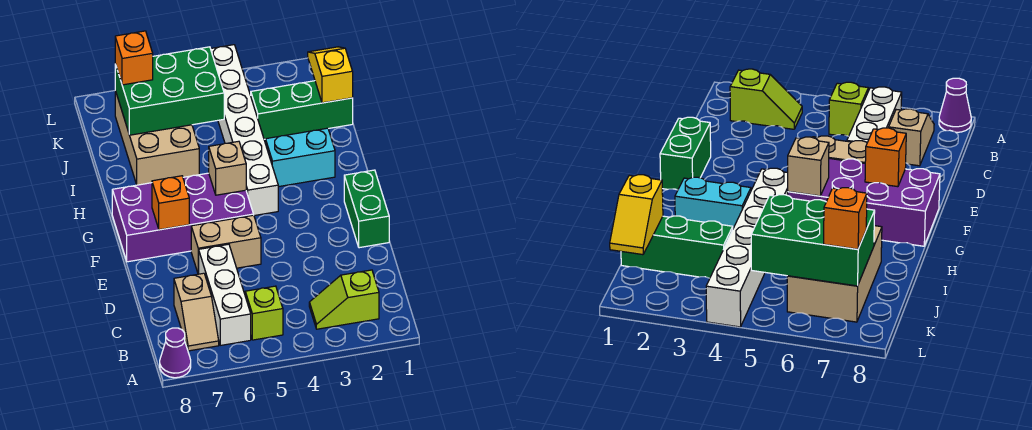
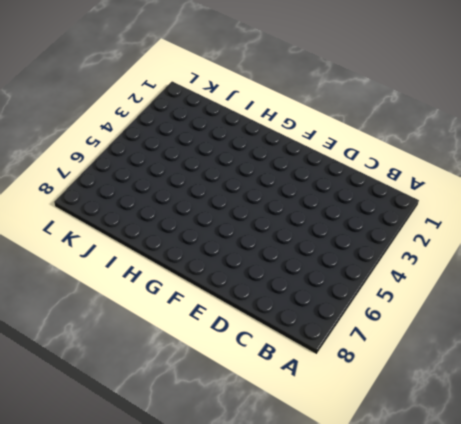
none -> purple 1x1 cone [160,328,191,378]
none -> lime 1x2 slope [309,270,379,329]
none -> lime 1x1 brick [245,286,283,340]

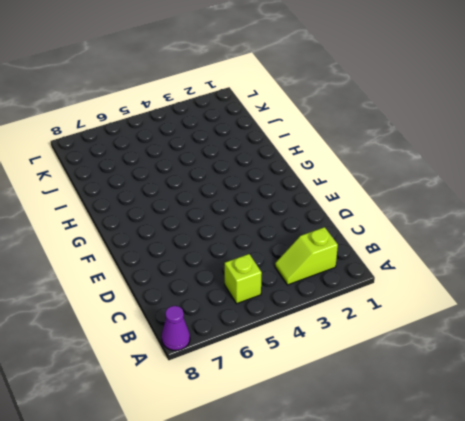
none -> white 1x3 brick [199,244,251,345]
none -> tan 1x2 slope [174,273,219,351]
none -> green 1x2 brick [344,170,389,248]

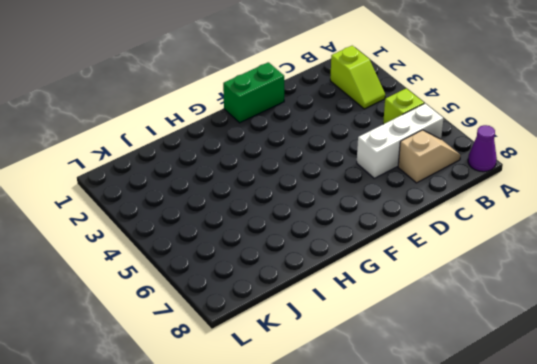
none -> tan 1x2 brick [191,215,261,274]
none -> purple 2x4 brick [112,173,254,262]
none -> white 1x6 brick [211,45,278,216]

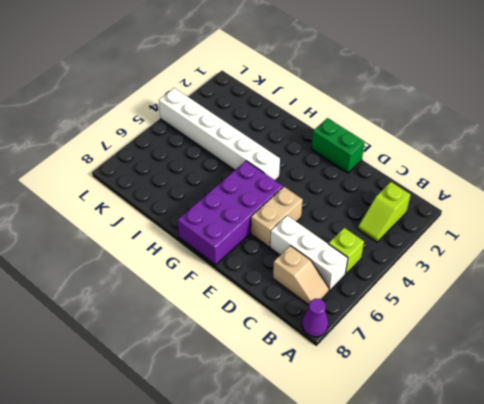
none -> cyan 1x2 brick [265,128,335,187]
none -> tan 2x3 brick [115,91,199,185]
none -> green 1x3 brick [251,81,353,139]

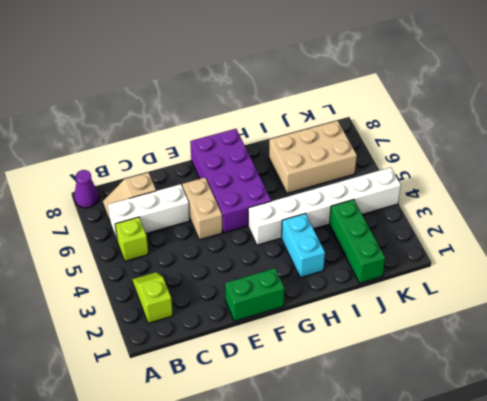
none -> orange 1x1 brick [152,176,189,230]
none -> tan 1x1 brick [209,141,246,195]
none -> yellow 1x2 slope [308,47,353,103]

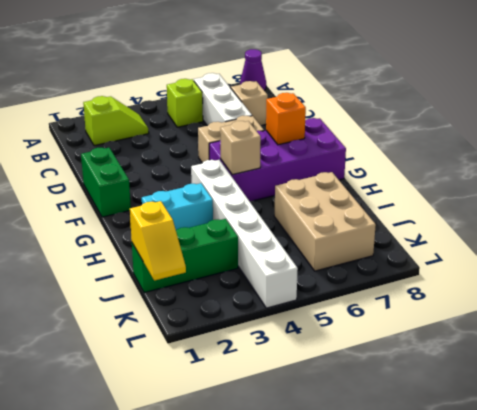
none -> green 2x3 brick [115,47,224,135]
none -> orange 1x1 brick [115,31,153,85]

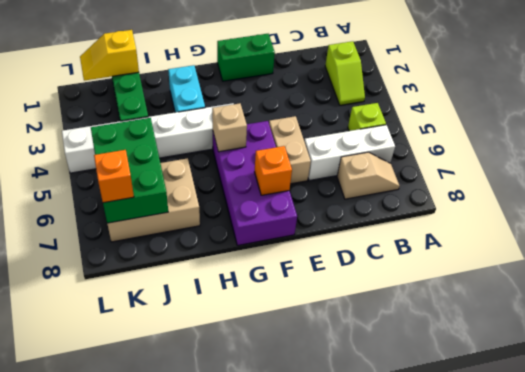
none -> purple 1x1 cone [160,328,191,378]

